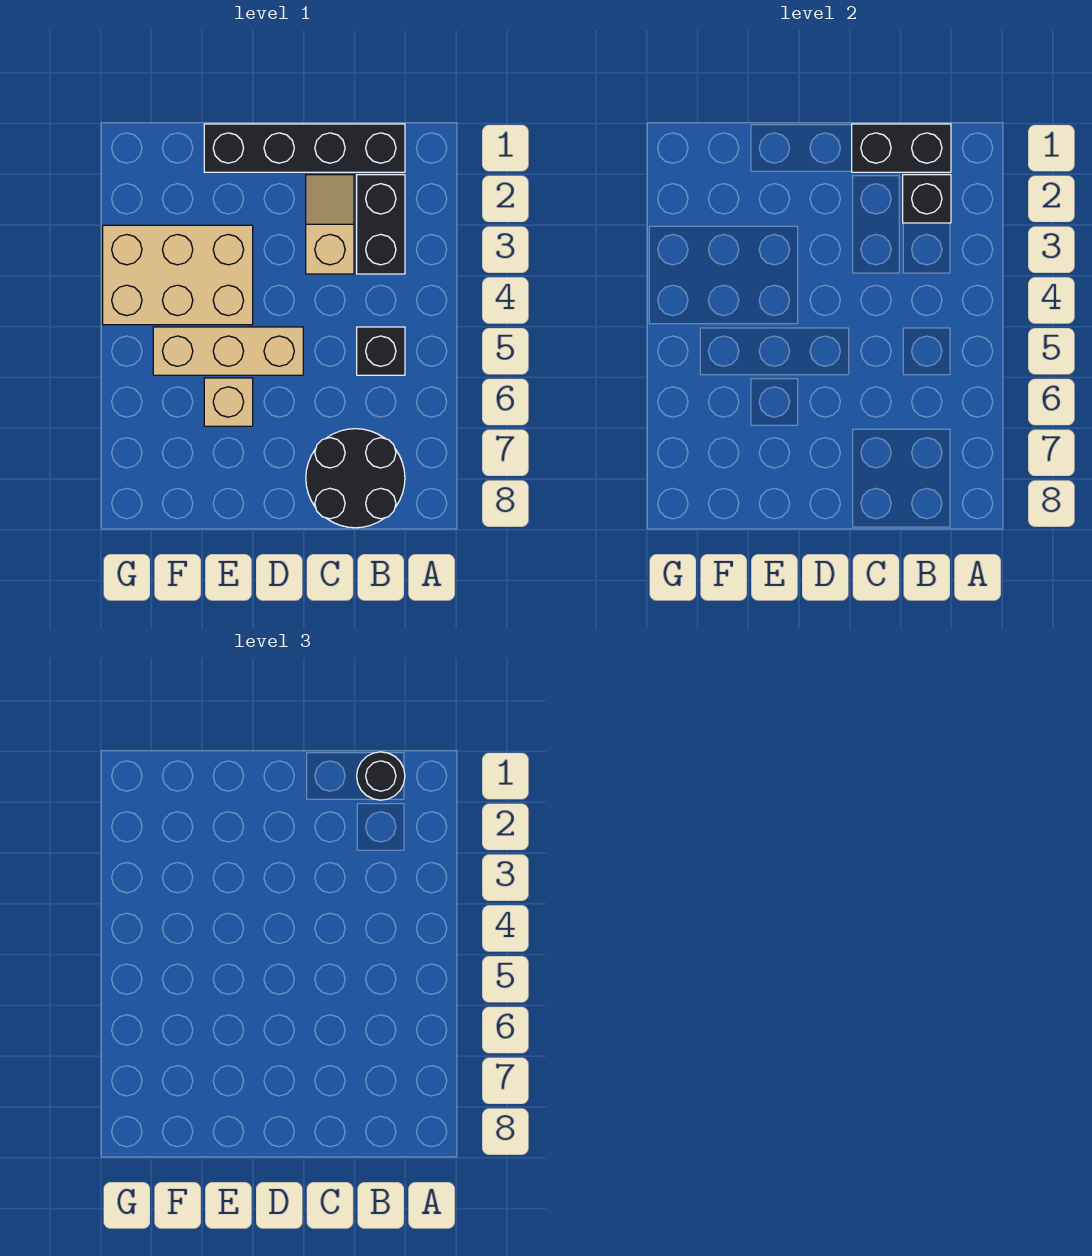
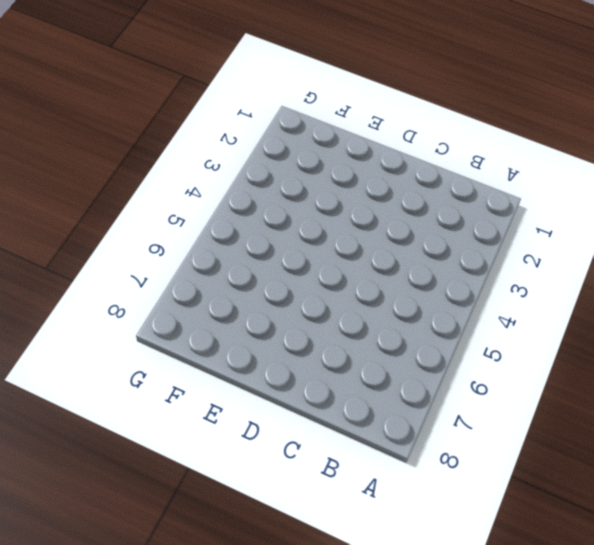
none -> black 1x4 brick [204,124,405,172]
none -> black 1x2 brick [357,175,405,274]

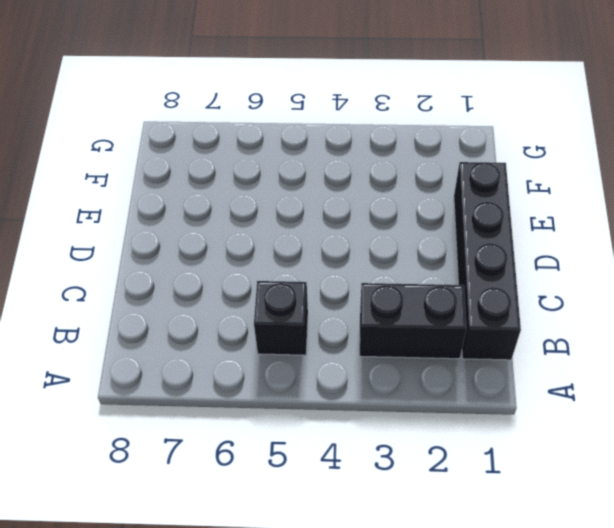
none -> black 2x2 round brick [306,429,405,528]
none -> tan 1x2 slope [306,175,354,274]

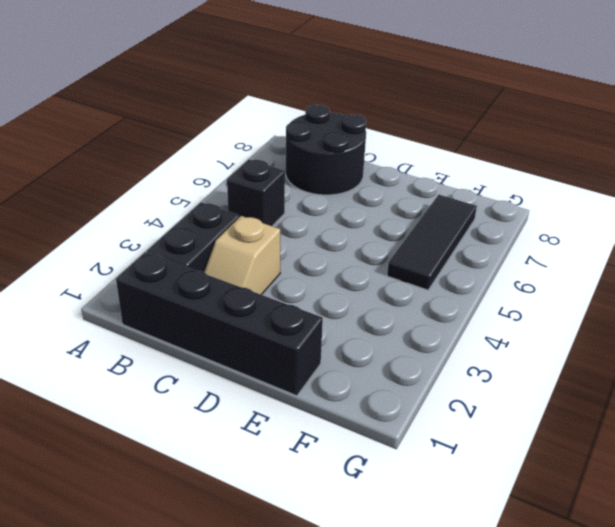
black 1x3 tile [387,195,477,290] -> tan 1x3 brick [153,327,303,375]
none -> tan 2x3 brick [103,225,253,325]
none -> tan 1x1 brick [204,378,253,426]

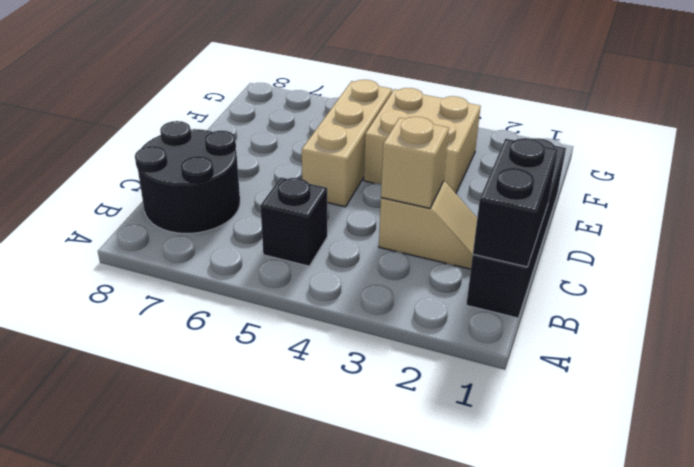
tan 1x1 brick [381,117,449,208] -> tan 1x1 brick moved to [204,378,253,426]
tan 2x2 brick [364,88,481,193] -> tan 2x3 brick [103,225,253,325]
none -> black 1x2 brick [357,175,405,274]
none -> black 1x1 brick [903,175,951,223]

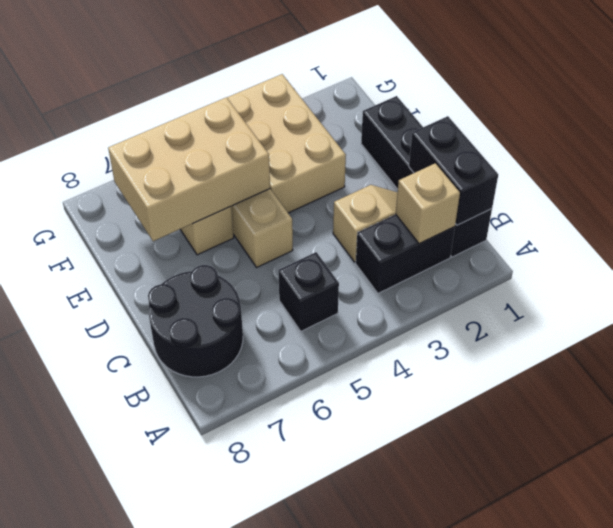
tan 1x1 brick [396,163,460,244] -> black 1x1 brick [903,175,951,223]
tan 2x3 brick [108,97,270,241] -> none
none -> black 1x1 round brick [357,752,405,800]

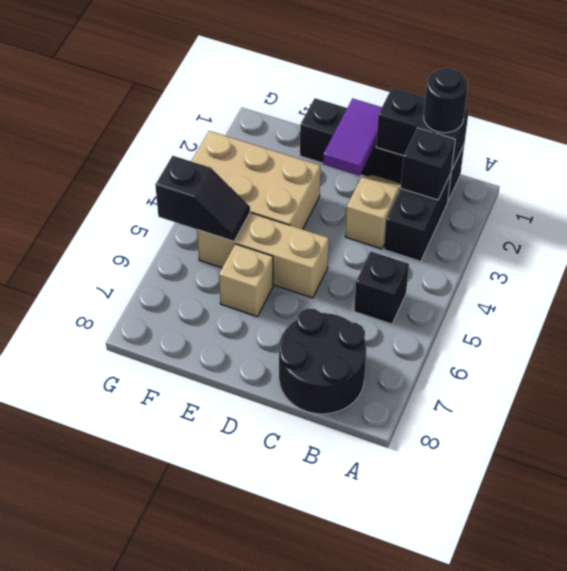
purple 1x2 tile [323,99,382,176] -> none
black 1x2 slope [155,156,250,241] -> none

